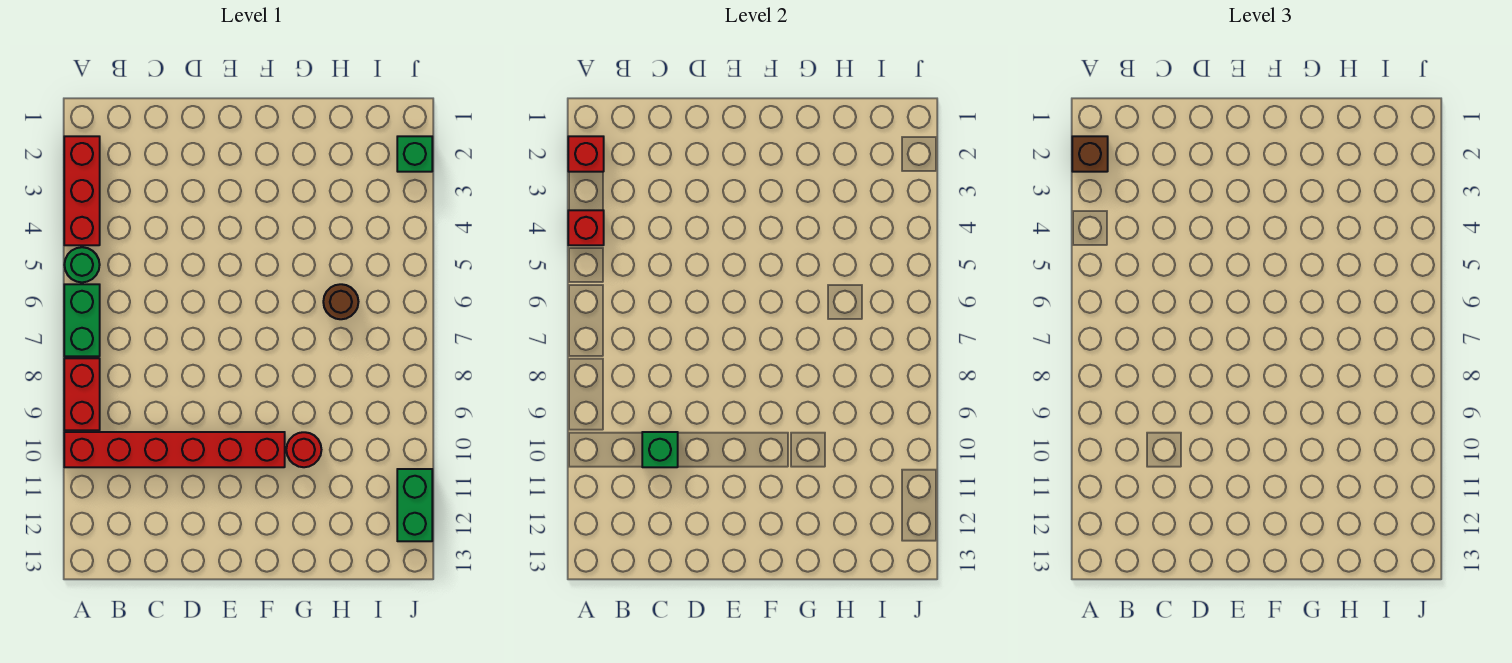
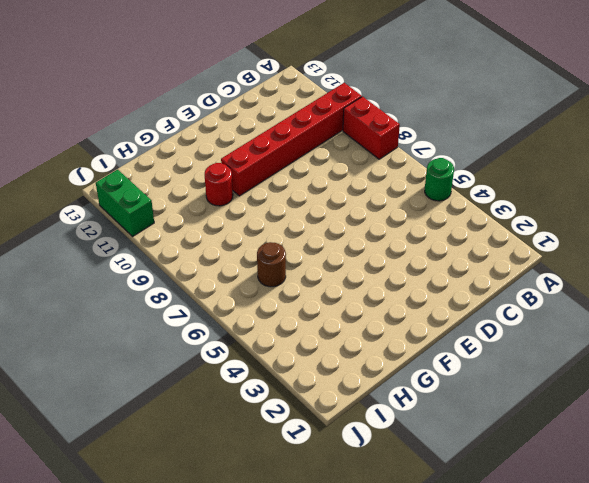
none -> red 1x3 brick [64,136,100,245]
none -> green 1x2 brick [64,284,100,356]
none -> green 1x1 brick [397,136,432,172]

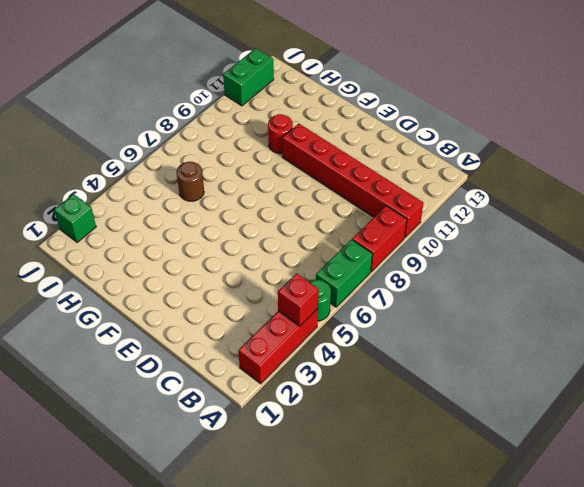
none -> red 1x1 brick [568,136,604,172]
none -> green 1x1 brick [642,432,678,467]
none -> brown 1x1 brick [1072,136,1108,172]

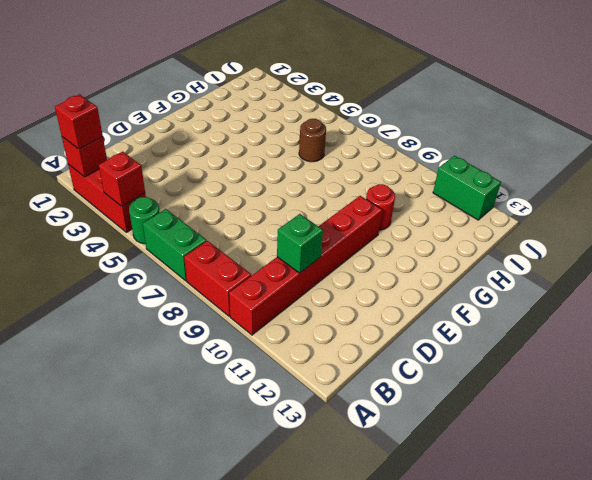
red 1x1 brick [55,94,103,149] -> brown 1x1 brick [1072,136,1108,172]
none -> green 1x1 brick [397,136,432,172]

